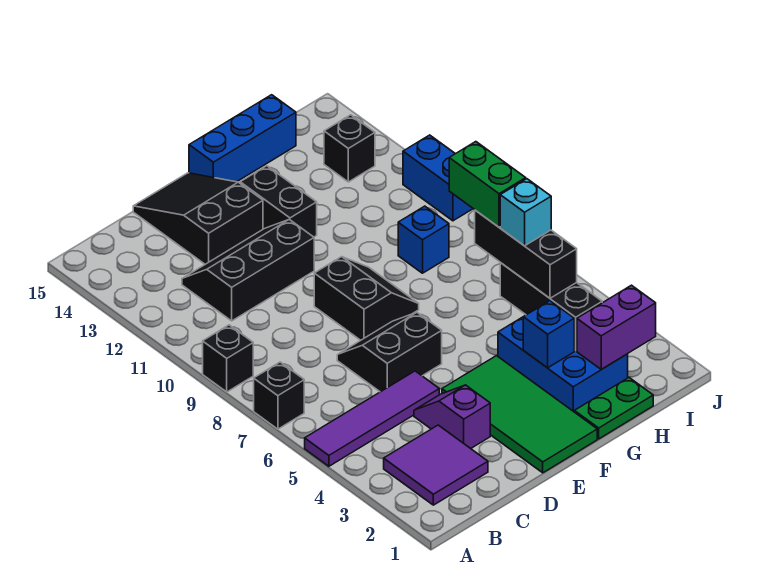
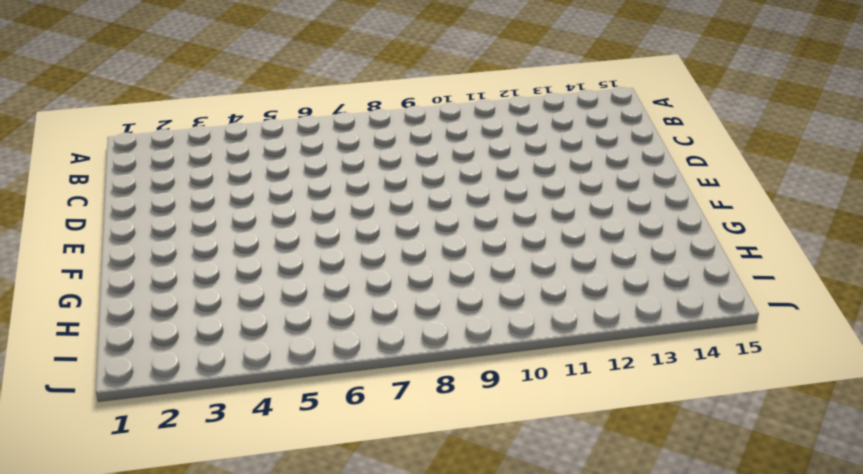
none -> purple 1x4 tile [305,371,439,466]
none -> black 1x1 brick [254,362,304,429]
none -> black 1x1 brick [203,325,253,392]

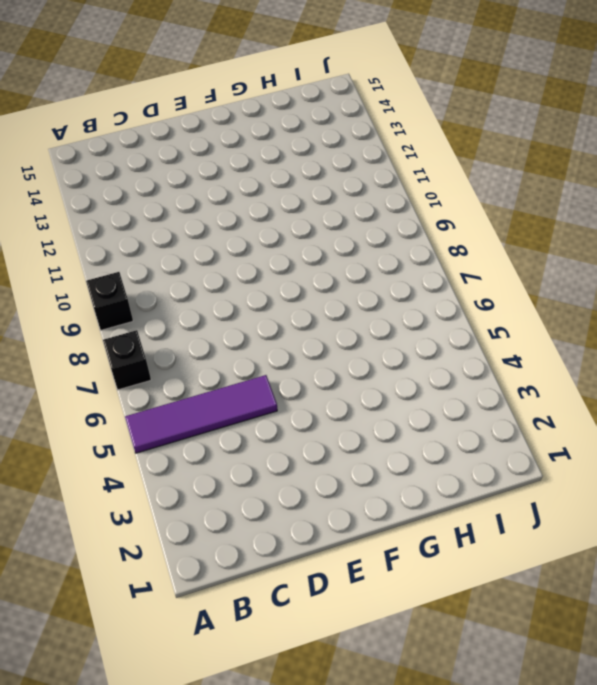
none -> purple 2x2 tile [384,425,488,505]
none -> black 2x3 slope [182,219,314,321]
none -> purple 1x2 slope [414,385,490,449]

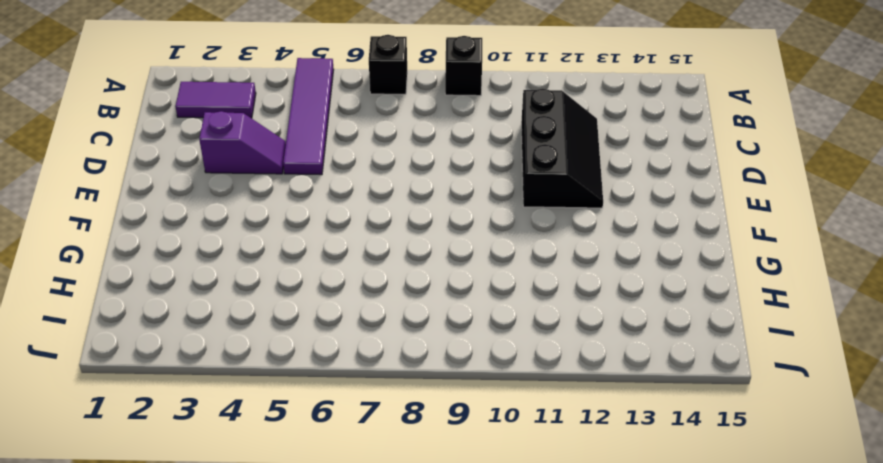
purple 1x2 tile [175,82,256,118] -> purple 2x2 tile [384,425,488,505]
none -> black 2x2 slope [337,312,442,392]
none -> black 2x3 slope [133,173,263,264]
none -> green 2x4 tile [442,356,597,473]

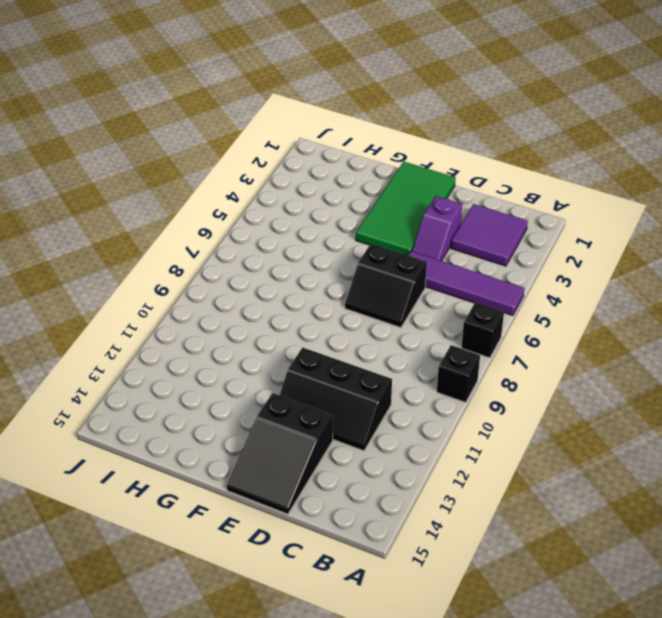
none -> black 2x2 slope [314,257,419,340]
none -> black 1x2 brick [240,166,317,237]
none -> blue 1x3 brick [189,95,296,182]

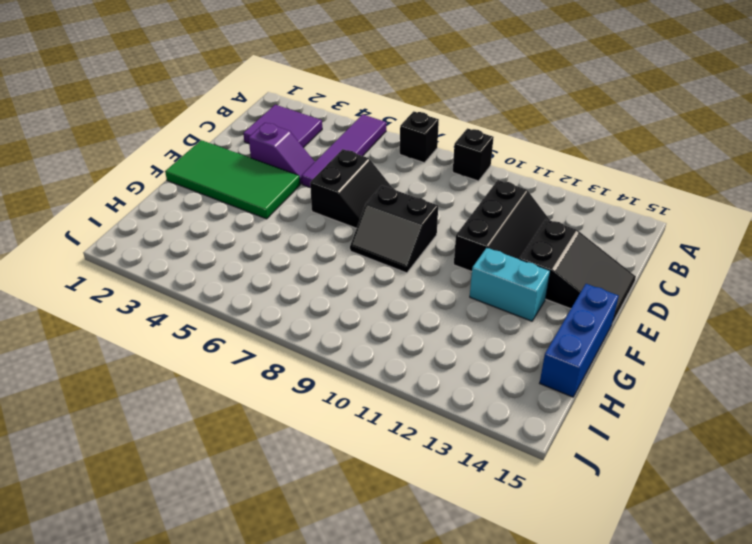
cyan 1x2 brick [470,248,550,321] -> black 1x2 brick [240,166,317,237]
none -> green 1x2 plate [574,378,653,439]
none -> blue 2x3 brick [498,317,628,412]
none -> blue 1x1 brick [398,206,449,273]

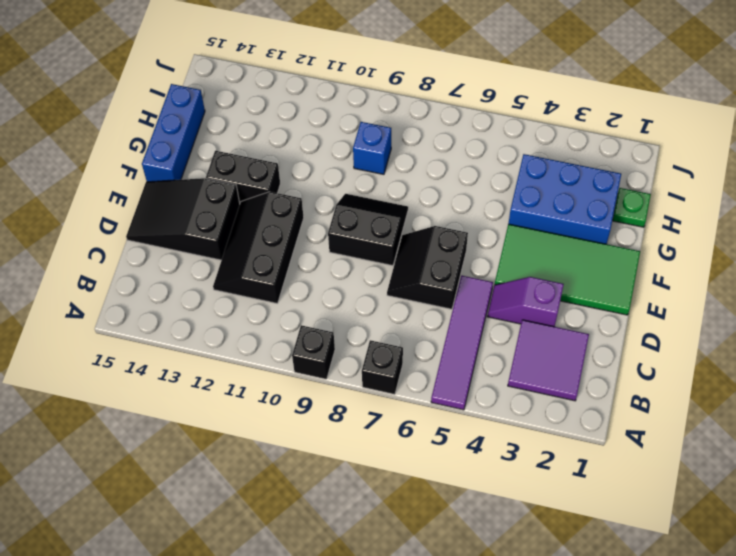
green 1x1 plate [612,188,651,227] -> green 1x2 plate [574,378,653,439]
none -> black 1x1 brick [324,115,375,182]
none -> blue 1x2 brick [403,135,473,221]
none -> blue 1x1 brick [523,301,574,368]

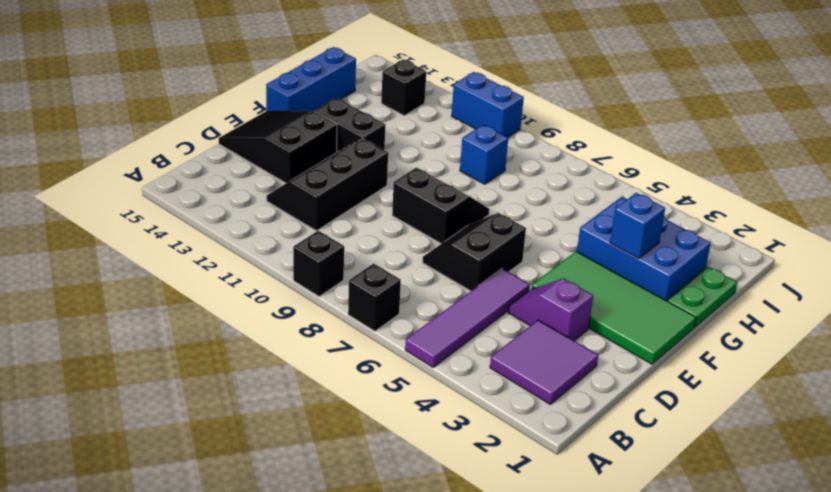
none -> purple 1x2 brick [577,285,656,369]
none -> black 1x3 brick [500,263,602,351]
none -> black 1x3 brick [475,210,577,298]

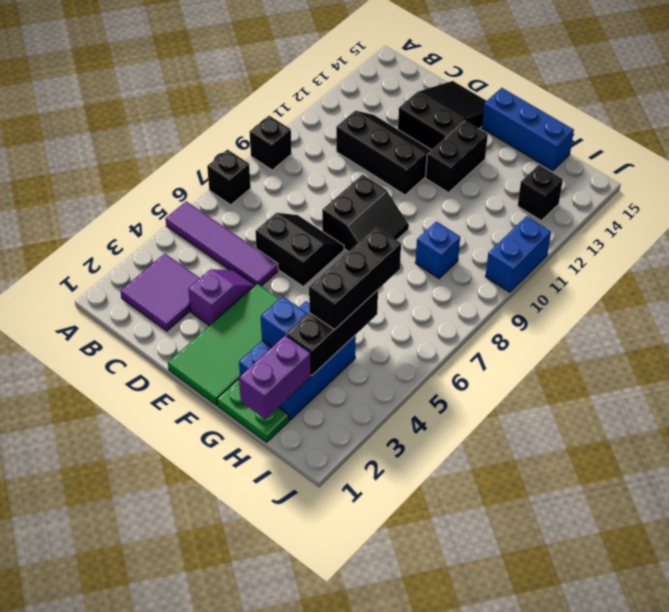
purple 1x2 brick [239,335,311,419] -> purple 1x2 brick turned to [577,285,656,369]
none -> cyan 1x1 brick [500,179,551,246]
none -> green 1x2 brick [449,142,526,227]

